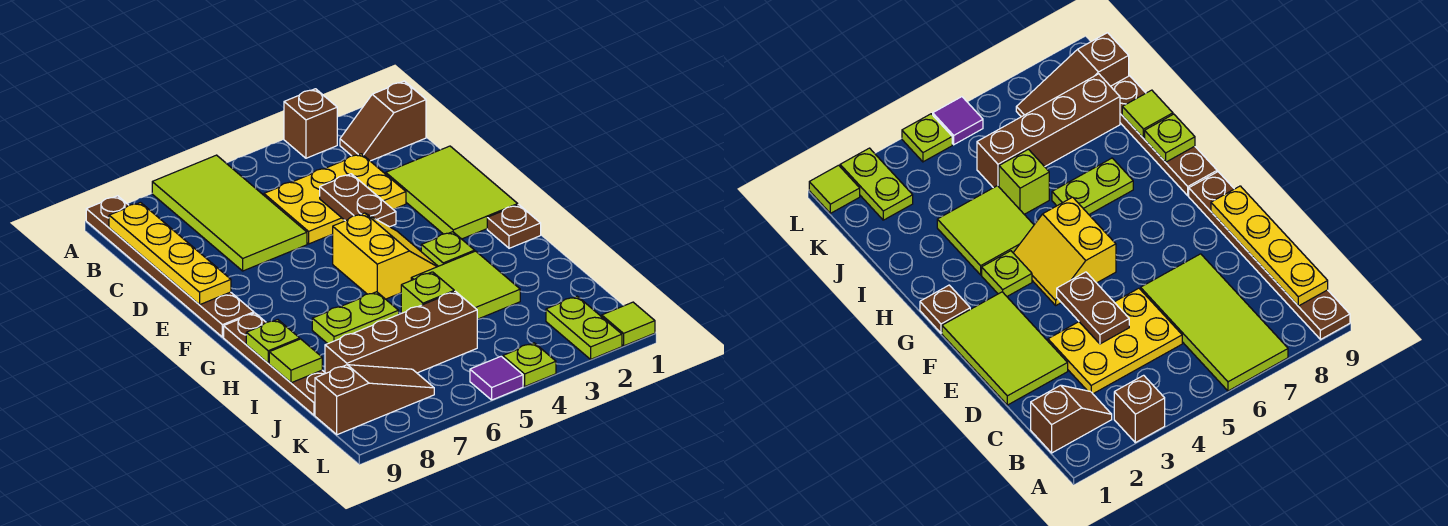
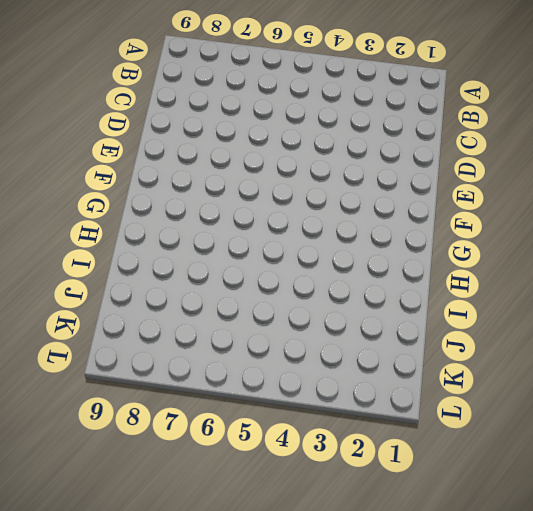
none -> brown 1x1 brick [284,89,337,158]
none -> lime 2x4 tile [152,155,307,271]
none -> brown 1x6 plate [86,196,254,337]

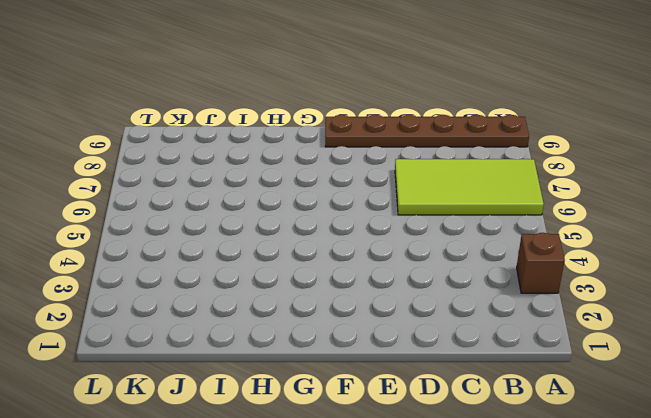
none -> brown 1x2 slope [340,81,426,161]
none -> yellow 2x3 plate [264,154,406,244]
none -> lime 2x3 tile [386,146,518,239]

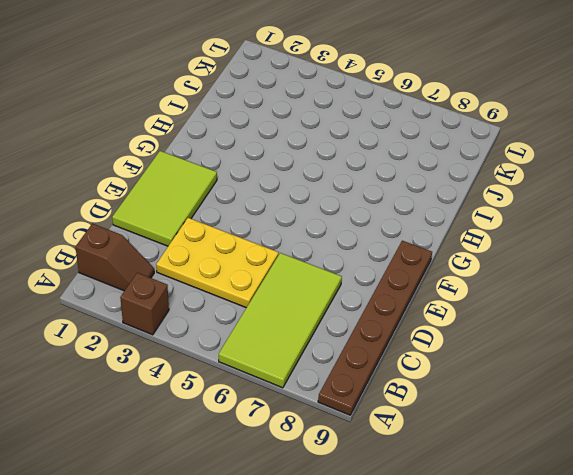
none -> yellow 2x2 slope [333,213,438,299]
none -> brown 1x1 plate [487,205,541,248]
none -> lime 1x1 plate [421,232,475,266]

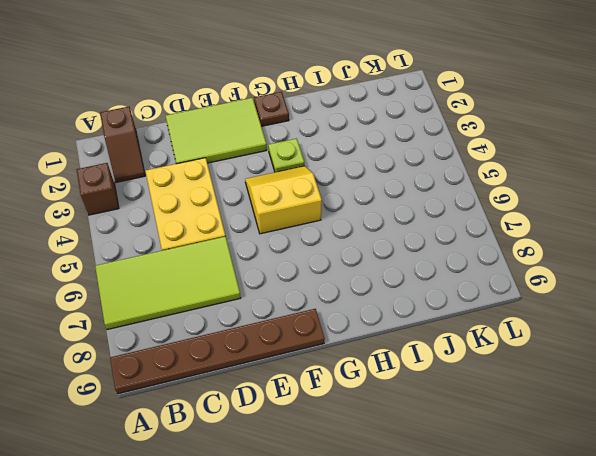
none -> brown 1x4 plate [224,313,326,415]
none -> lime 2x2 tile [411,251,520,319]
none -> lime 1x2 plate [312,292,399,344]

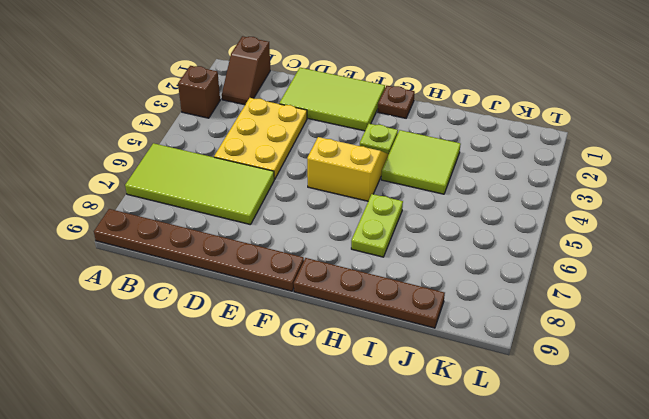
none -> lime 1x1 brick [401,272,454,313]
none -> brown 1x4 brick [325,291,477,373]
none -> lime 1x2 plate [546,296,622,359]

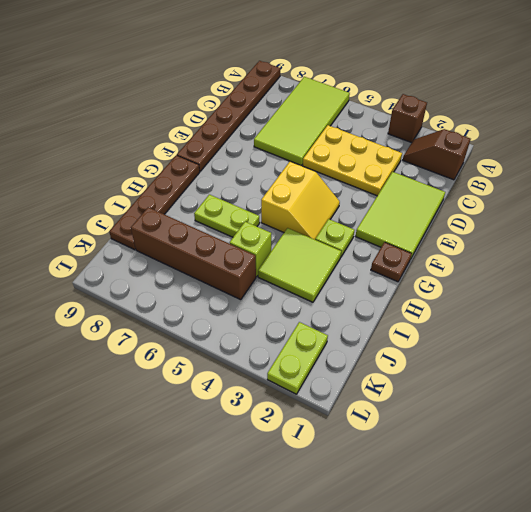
none -> brown 1x3 slope [315,365,434,435]
none -> lime 1x1 tile [602,302,655,346]
none -> lime 1x1 plate [503,343,556,386]

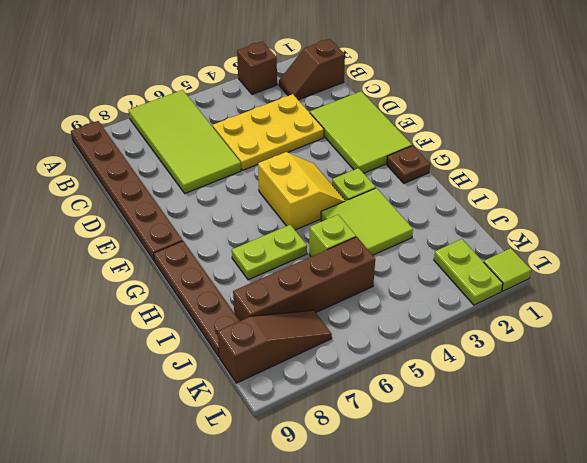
none -> lime 1x1 plate [503,343,556,386]
none -> purple 1x1 tile [470,356,523,400]
none -> yellow 1x4 plate [109,202,231,305]

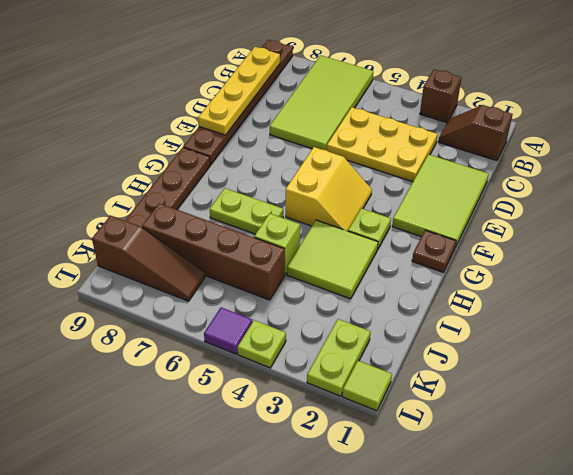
none -> brown 1x2 plate [320,174,396,227]
none -> lime 1x1 plate [246,320,300,363]
none -> lime 1x1 tile [269,339,322,383]

